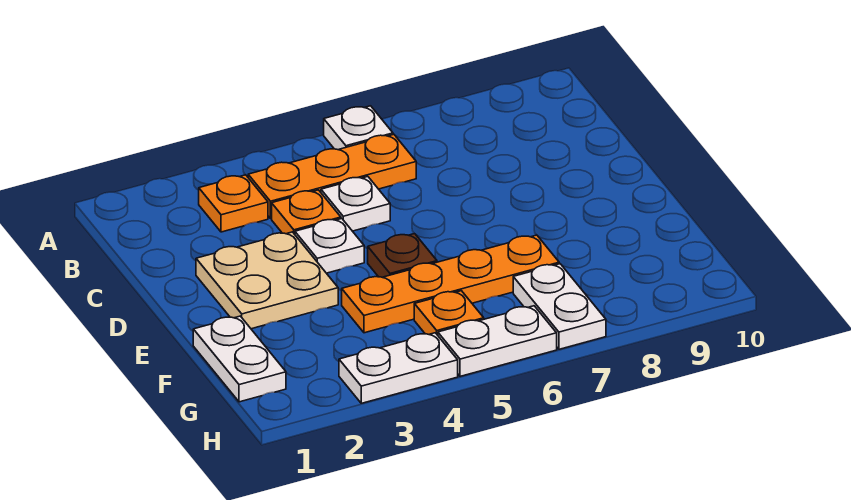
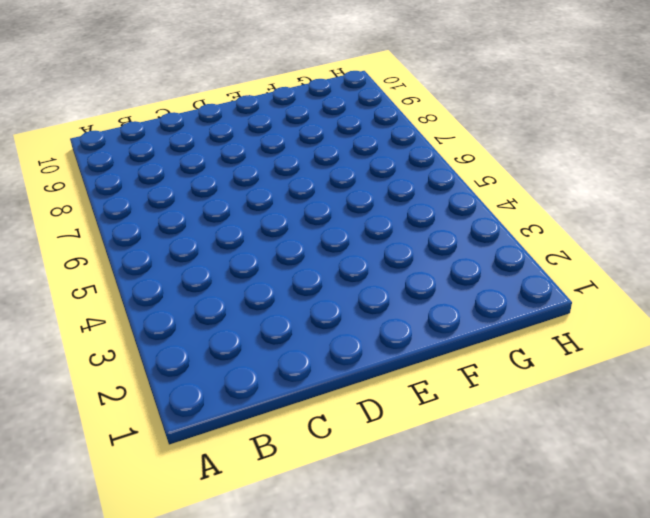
none -> white 1x1 plate [324,106,393,150]
none -> orange 1x1 plate [199,175,268,232]
none -> orange 1x3 plate [248,134,416,219]

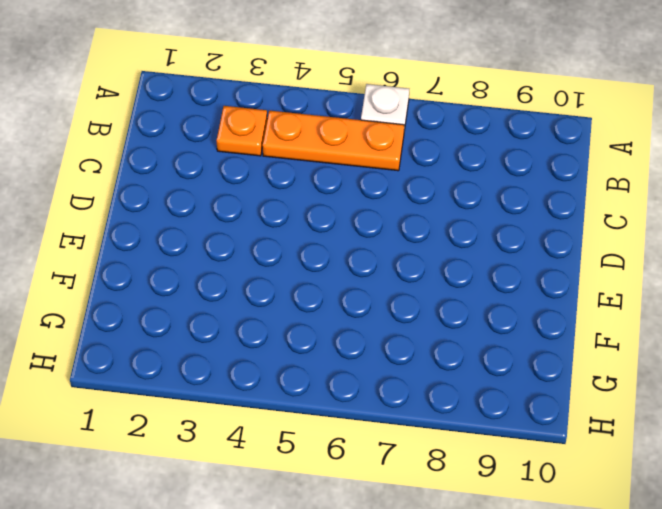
none -> orange 1x1 plate [272,190,341,234]
none -> white 1x1 plate [321,177,390,231]
none -> tan 2x2 plate [196,232,338,329]

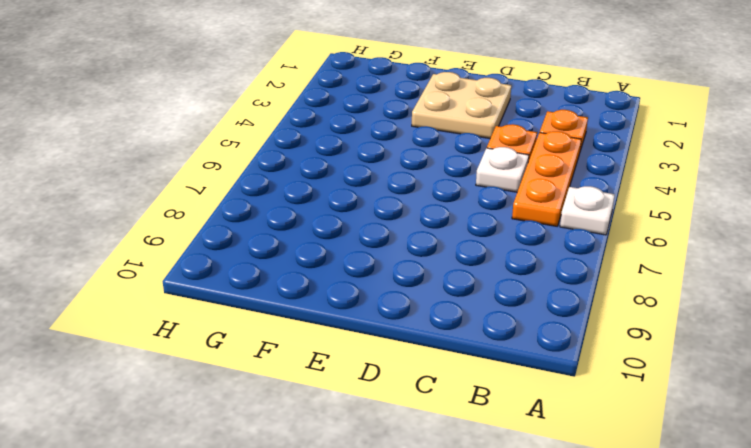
none -> white 1x1 plate [295,219,364,273]
none -> brown 1x1 plate [368,234,437,277]
none -> white 1x2 plate [193,316,286,402]

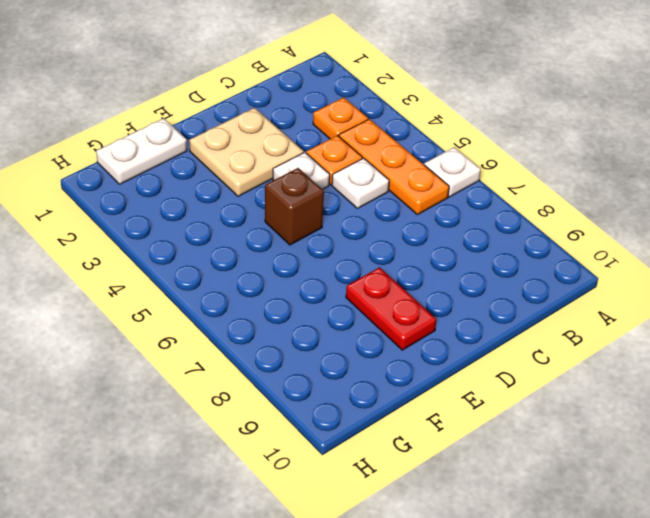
brown 1x1 brick [265,168,324,245] -> brown 1x1 plate [368,234,437,277]
red 1x2 plate [346,267,436,350] -> none
none -> orange 1x4 plate [342,235,559,333]
none -> orange 1x1 plate [414,291,484,335]
none -> white 1x2 plate [513,264,606,349]

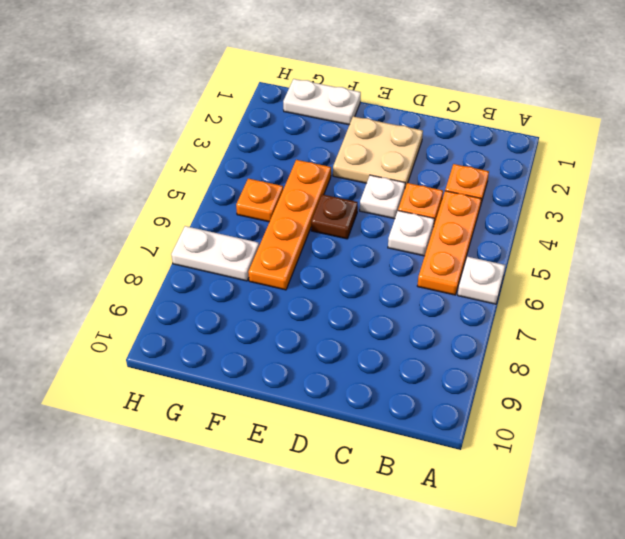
none -> white 1x2 plate [339,333,458,403]
none -> white 1x2 plate [438,306,557,376]

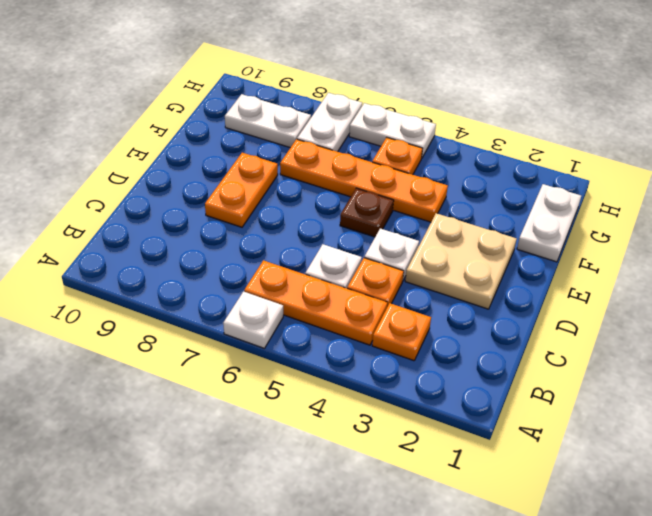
orange 1x2 plate [205,153,278,227] -> none
white 1x2 plate [225,94,311,148] -> white 1x2 plate moved to [339,333,458,403]

